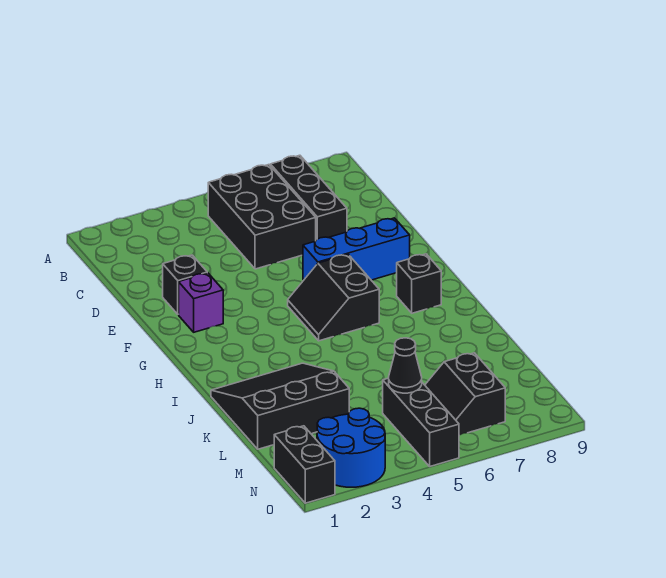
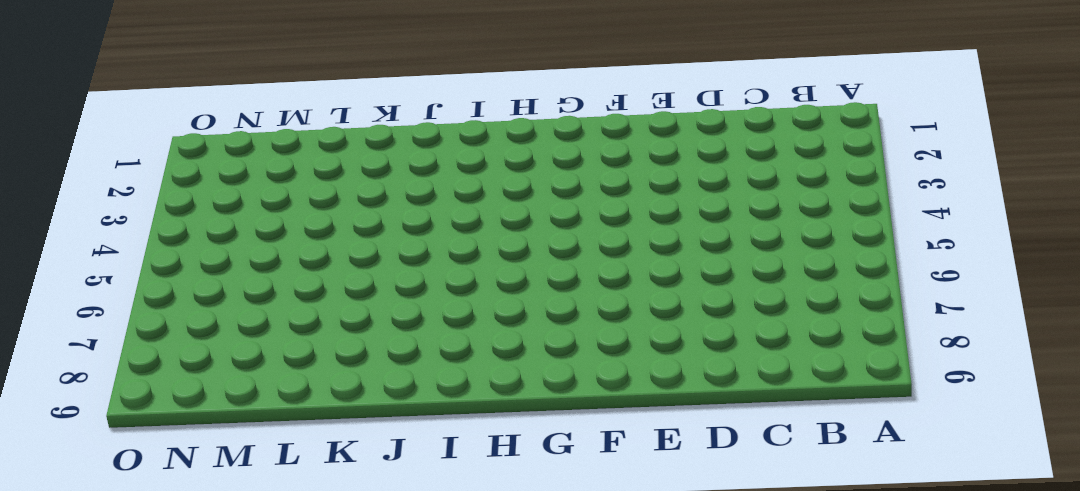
none -> black 2x3 brick [208,165,316,269]
none -> black 1x3 brick [270,155,347,240]
none -> black 1x1 brick [163,255,207,314]

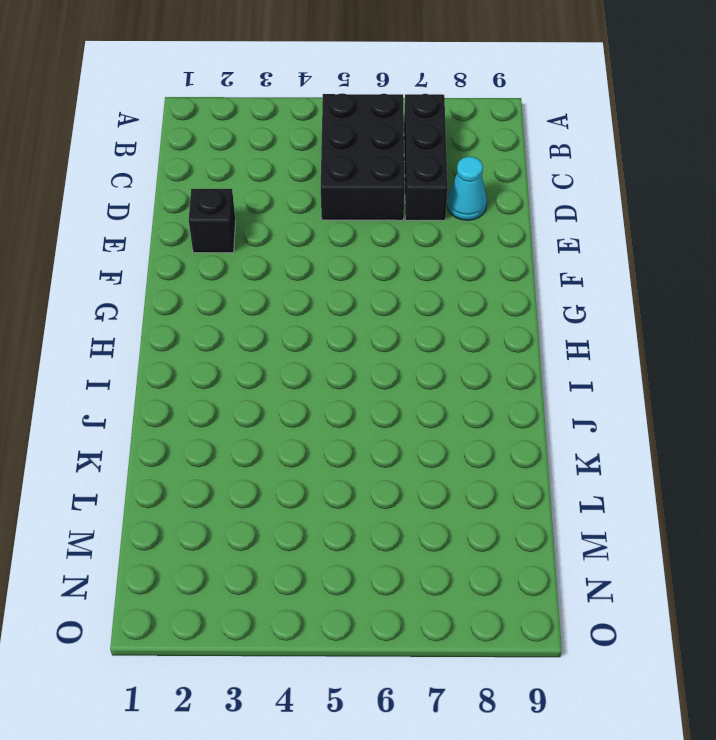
cyan 1x1 cone [447,157,487,220] -> none
none -> purple 1x1 brick [179,273,223,332]
none -> blue 1x3 brick [303,218,410,280]
none -> black 2x2 slope [288,254,379,341]

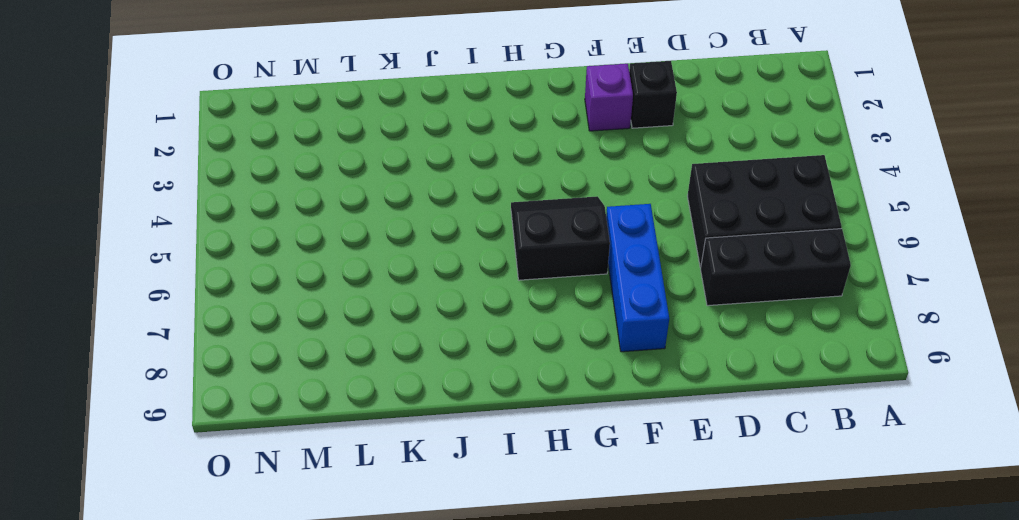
none -> black 1x1 brick [397,254,441,313]
none -> black 3x3 slope [211,363,349,449]
none -> black 1x3 brick [383,378,459,466]

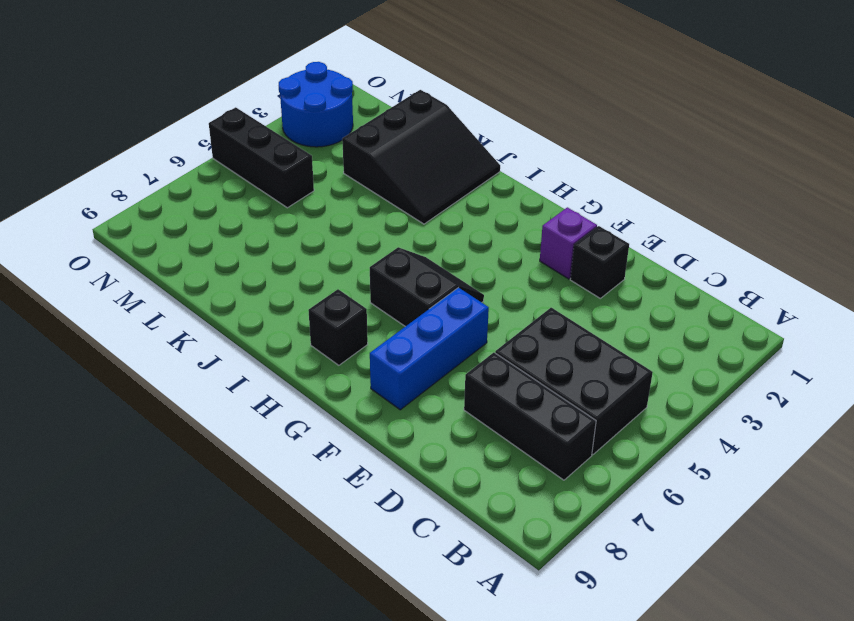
none -> black 2x2 slope [425,353,505,435]
none -> black 1x2 brick [274,426,335,503]
none -> black 1x1 cone [389,338,422,393]

